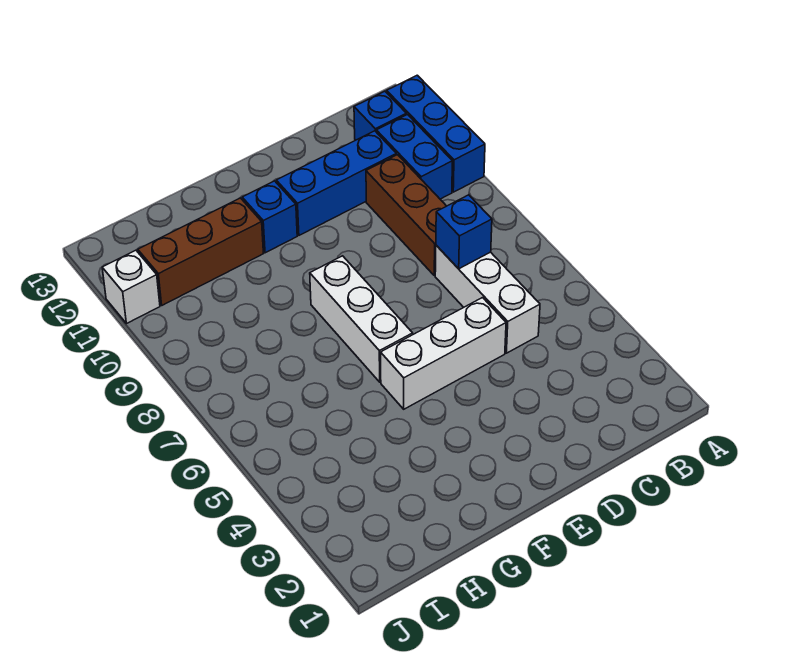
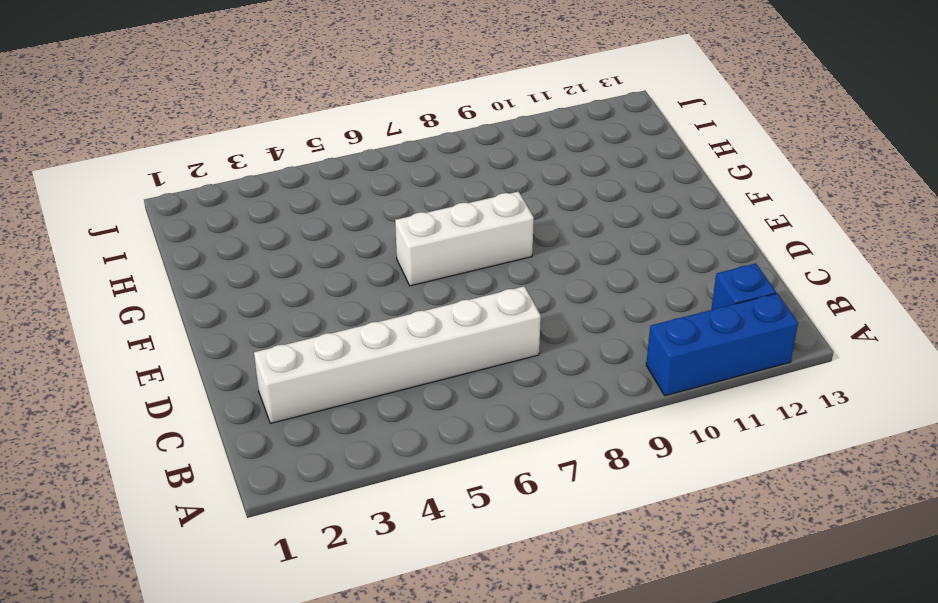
white 1x6 brick [254,286,541,423] -> white 1x3 brick [435,245,540,353]
none -> blue 1x2 brick [376,115,452,199]
none -> brown 1x3 brick [366,155,446,276]
none -> blue 1x3 brick [276,131,396,235]

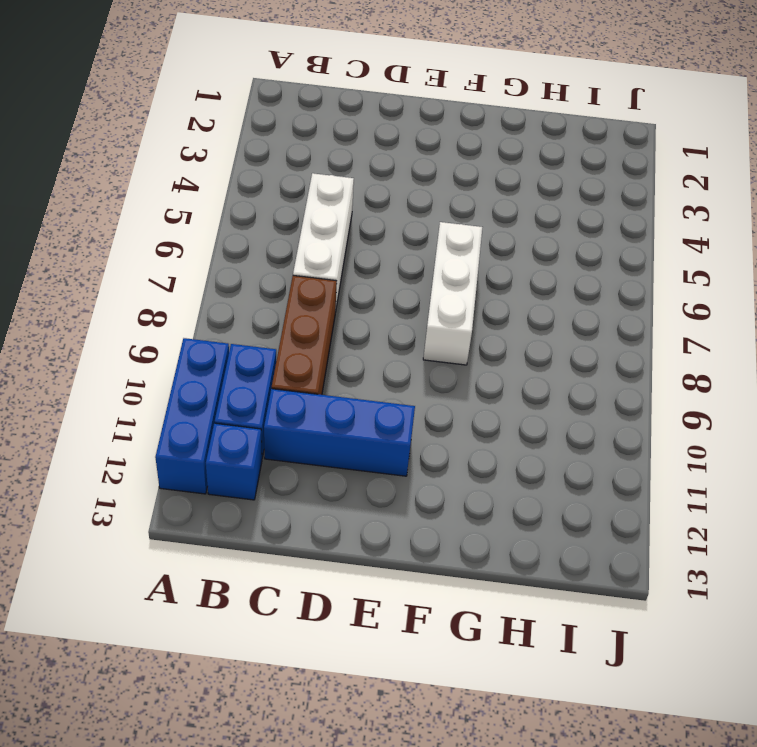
none -> white 1x3 brick [381,298,506,409]
none -> blue 1x1 brick [242,181,297,253]
none -> brown 1x3 brick [138,198,263,305]

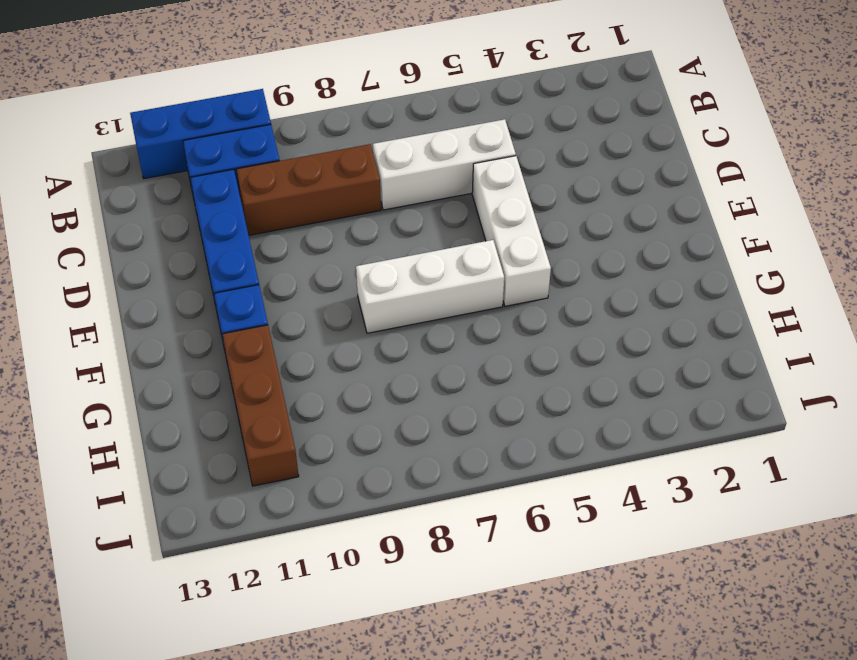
none -> blue 1x1 brick [354,91,406,140]
none -> white 1x1 brick [102,250,160,324]
none -> blue 1x1 brick [436,195,492,269]

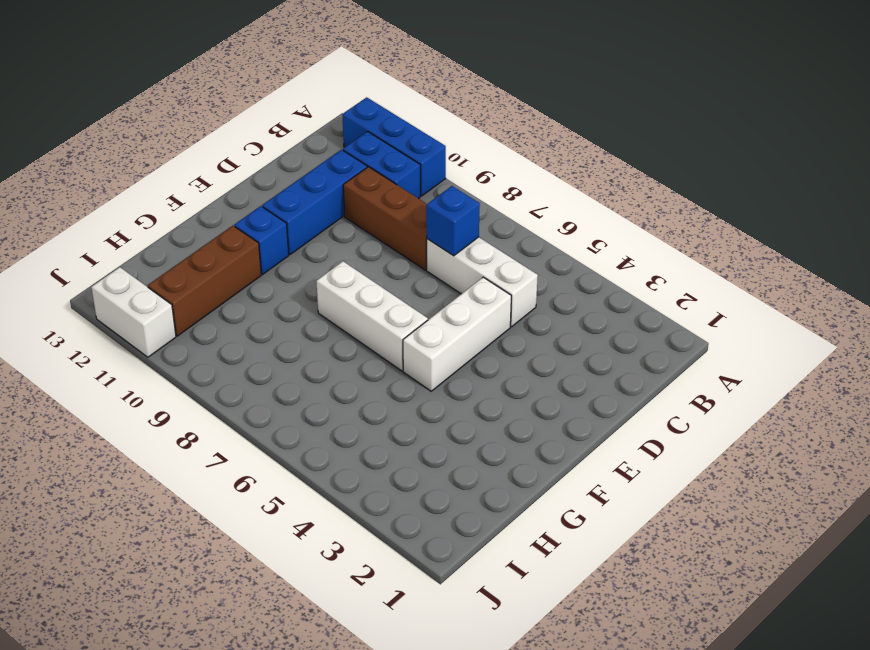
white 1x2 brick [91,267,176,357] -> white 1x1 brick [102,250,160,324]
none -> blue 1x1 brick [354,91,406,140]

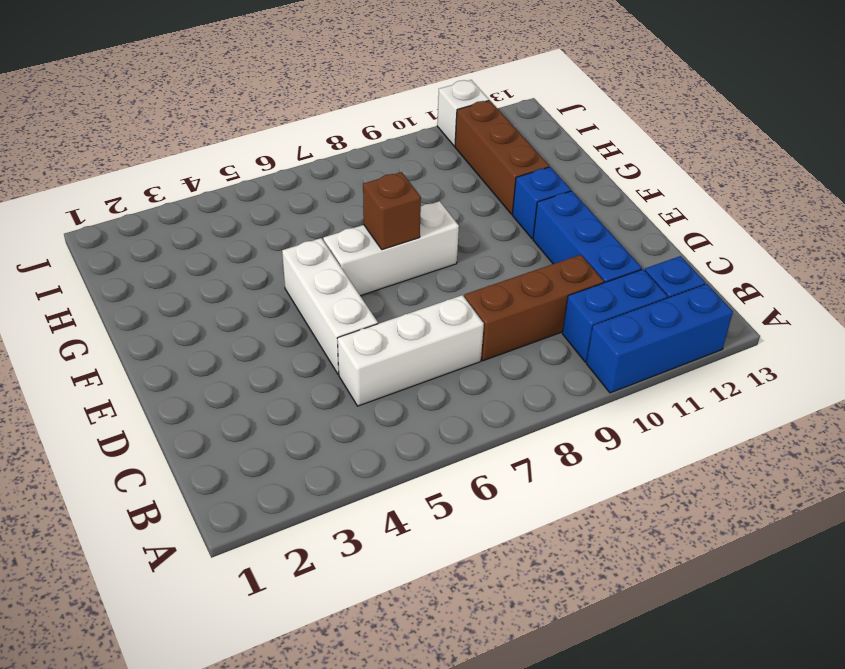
brown 1x1 brick [363,172,421,250] -> none
none -> blue 1x1 brick [436,195,492,269]

